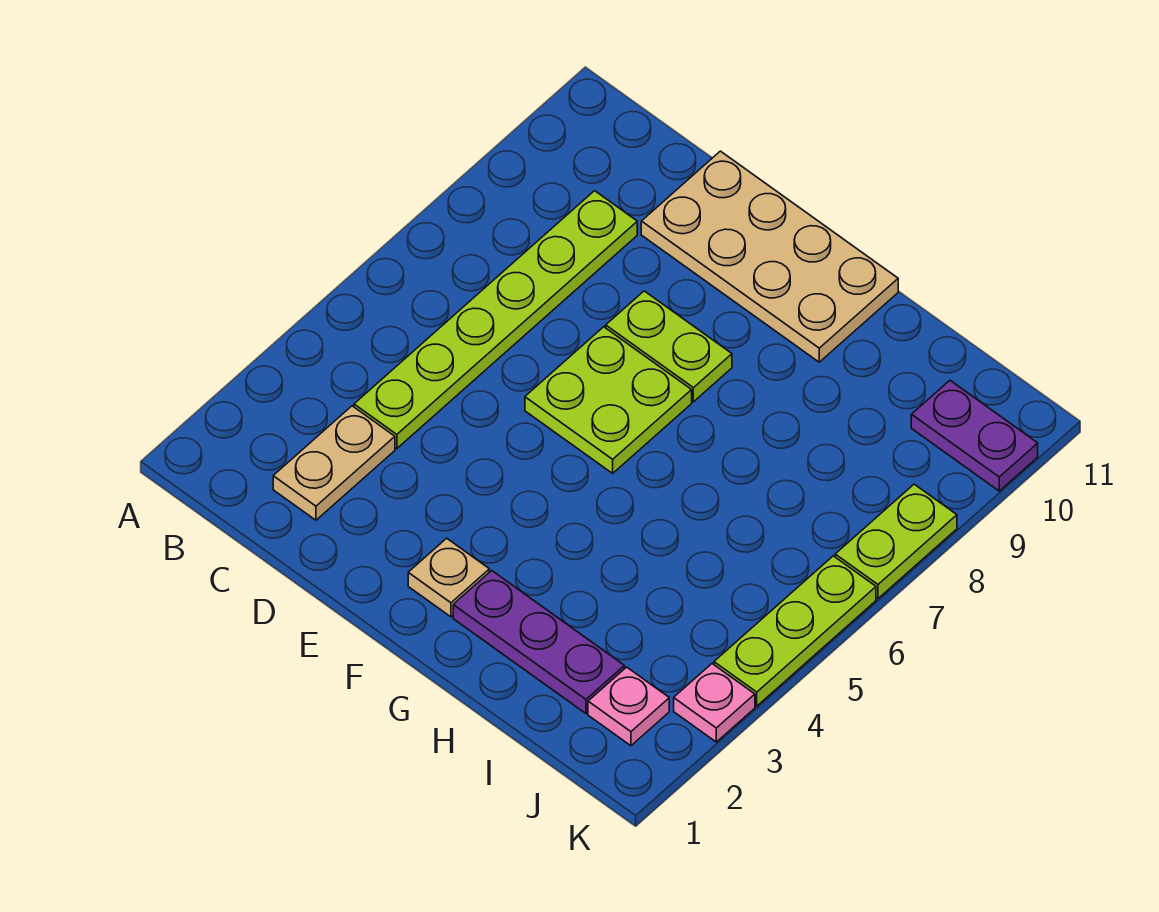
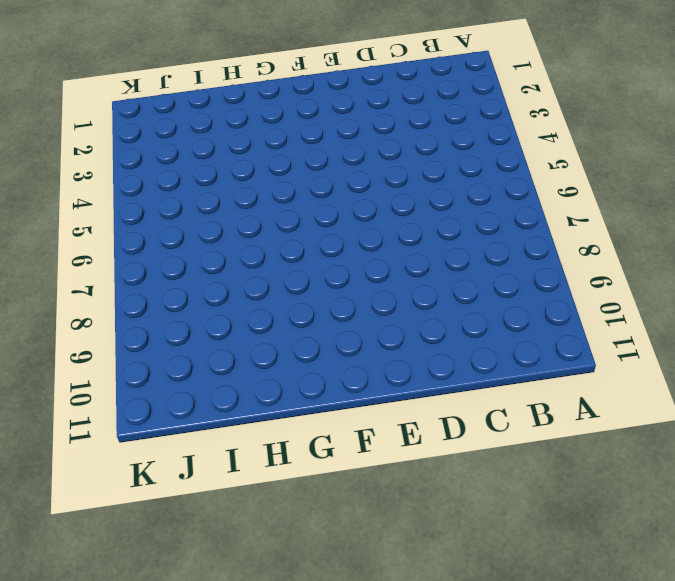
none -> tan 1x2 plate [273,406,395,520]
none -> lime 1x6 plate [354,191,637,449]
none -> tan 2x4 plate [641,151,898,362]

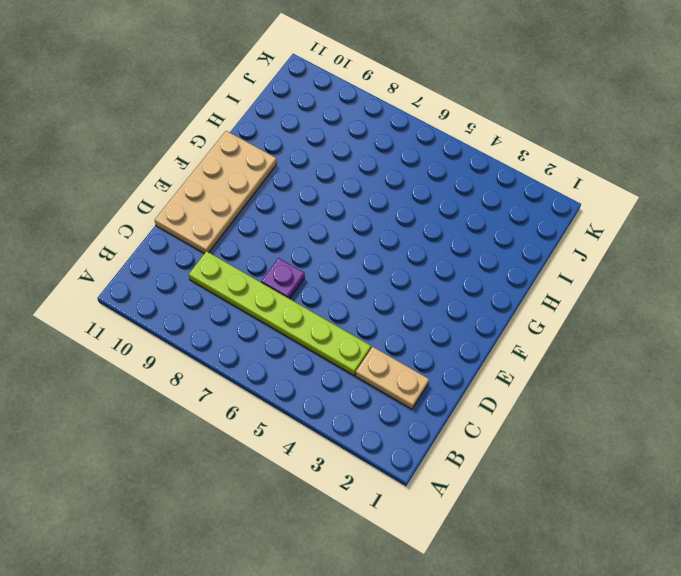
purple 1x1 plate [261,258,305,299] -> none
none -> lime 2x2 plate [525,327,692,473]
none -> lime 1x2 plate [606,291,732,402]
none -> tan 1x1 plate [408,538,489,617]

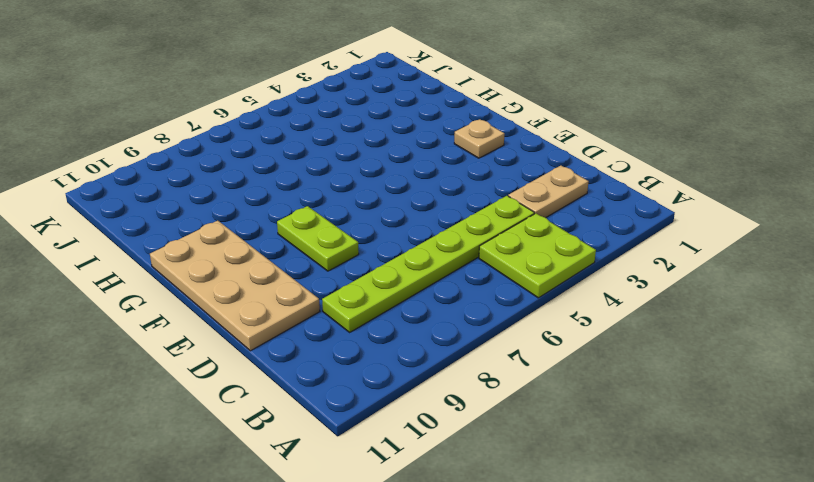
lime 2x2 plate [479,214,596,298] -> lime 2x2 plate moved to [525,327,692,473]
none -> purple 1x3 plate [453,571,624,713]
none -> pink 1x1 plate [588,667,669,746]
none -> purple 1x2 plate [911,381,1038,491]

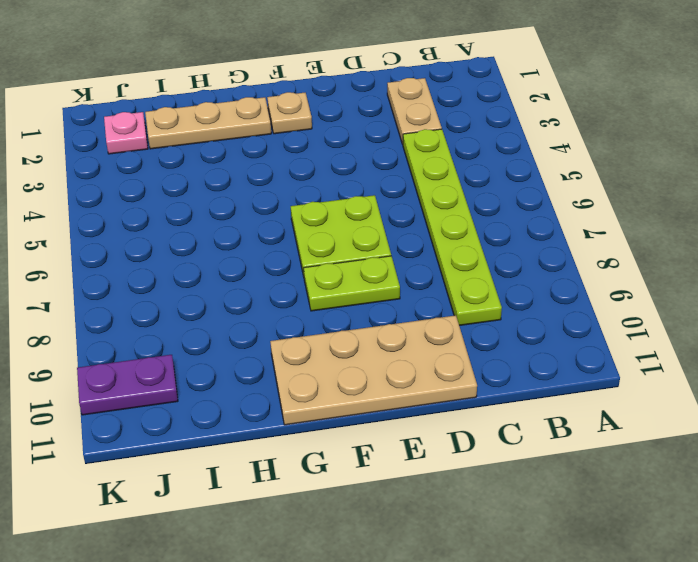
tan 1x3 plate [145,97,271,149] -> purple 1x3 plate [453,571,624,713]
none -> pink 1x1 plate [674,664,755,742]
none -> lime 1x3 plate [714,556,876,706]
none -> lime 1x2 plate [835,484,957,598]

